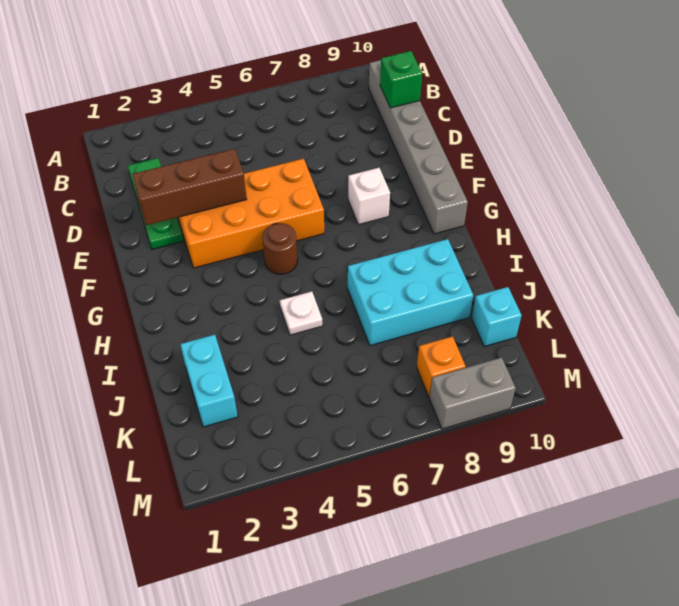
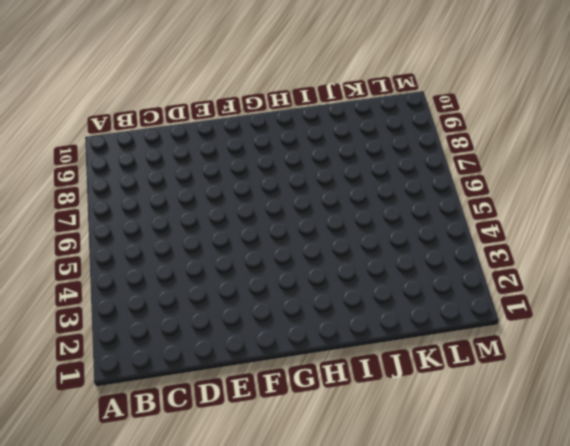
none -> grey 1x6 brick [369,60,468,234]
none -> green 1x3 plate [128,158,183,250]
none -> orange 2x4 brick [178,159,324,268]

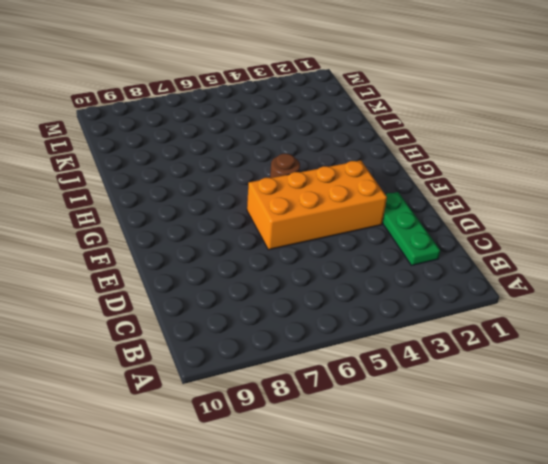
none -> grey 1x6 brick [369,60,468,234]
none -> white 1x1 brick [348,168,390,225]
none -> white 1x1 plate [280,292,323,335]

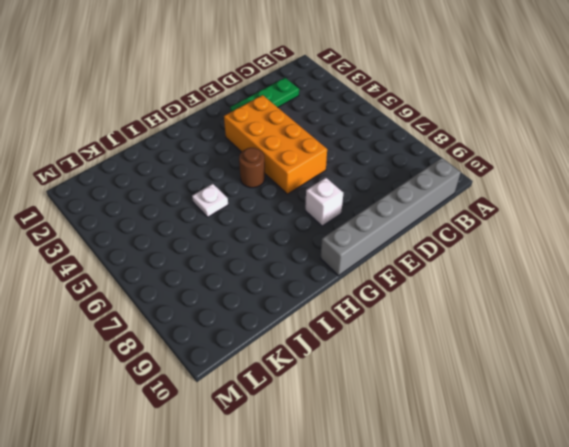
none -> cyan 2x3 brick [348,239,473,345]
none -> cyan 1x2 brick [180,335,238,427]
none -> cyan 1x1 brick [472,287,522,346]

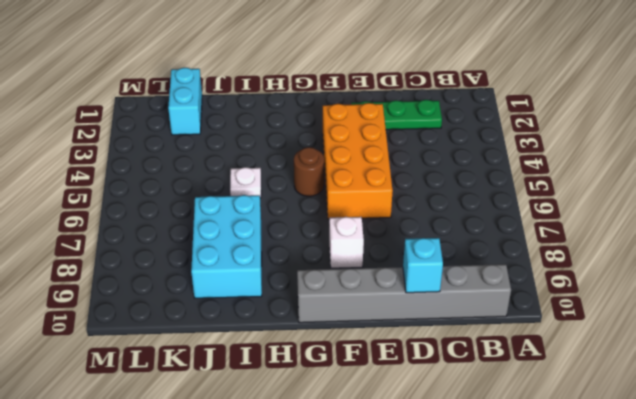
cyan 1x1 brick [403,238,443,293] -> cyan 1x1 brick moved to [472,287,522,346]
cyan 1x2 brick [168,68,202,135] -> cyan 1x2 brick turned to [180,335,238,427]
none -> orange 1x1 brick [417,336,466,397]
none -> grey 1x2 brick [429,358,516,429]
none -> green 1x1 brick [380,51,422,108]

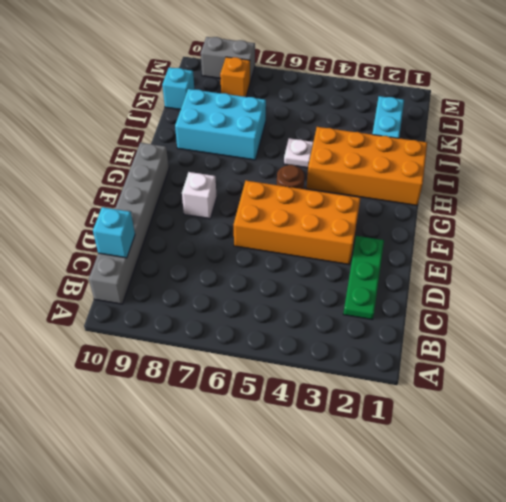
cyan 1x1 brick [93,207,135,258] -> green 1x1 brick [380,51,422,108]
orange 2x4 brick [307,127,427,205] -> none
none -> brown 1x3 brick [132,149,247,225]

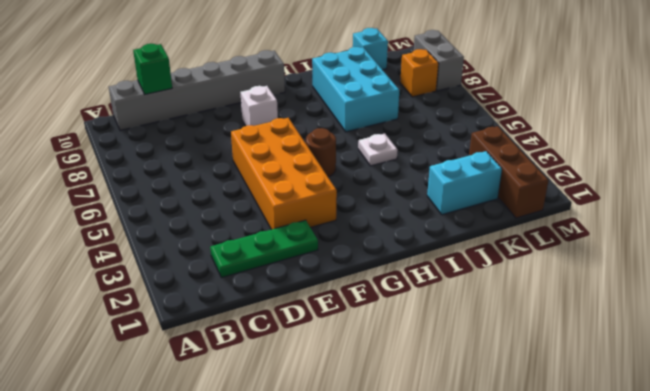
brown 1x3 brick [469,126,549,218] -> brown 1x3 brick moved to [132,149,247,225]

